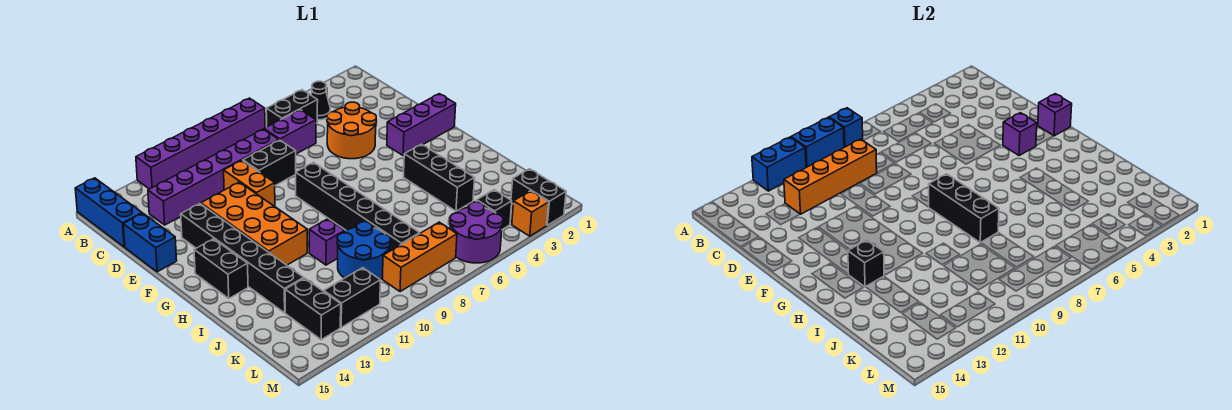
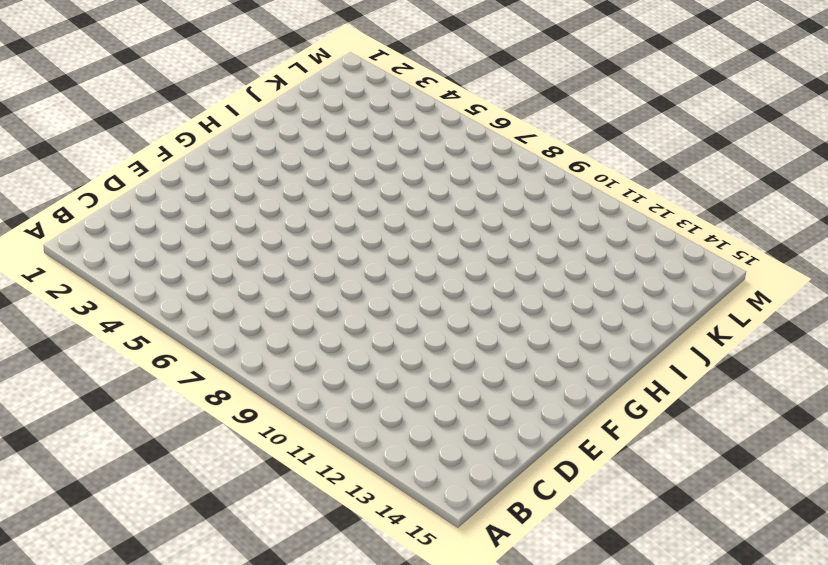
none -> purple 1x6 brick [136,98,265,189]
none -> blue 1x3 brick [75,178,142,247]
none -> black 1x1 cone [311,81,330,120]
none -> black 1x2 brick [266,90,318,127]

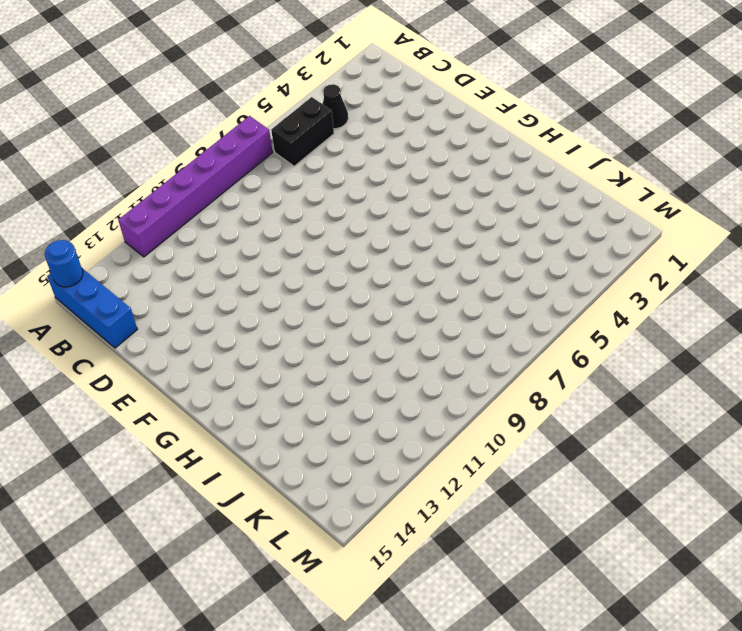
blue 1x1 round brick [45,240,83,287] -> none
none -> purple 1x2 brick [264,110,316,154]
none -> purple 1x6 brick [148,129,279,225]
none -> orange 2x2 round brick [327,102,376,159]
none -> black 1x2 brick [243,140,296,185]

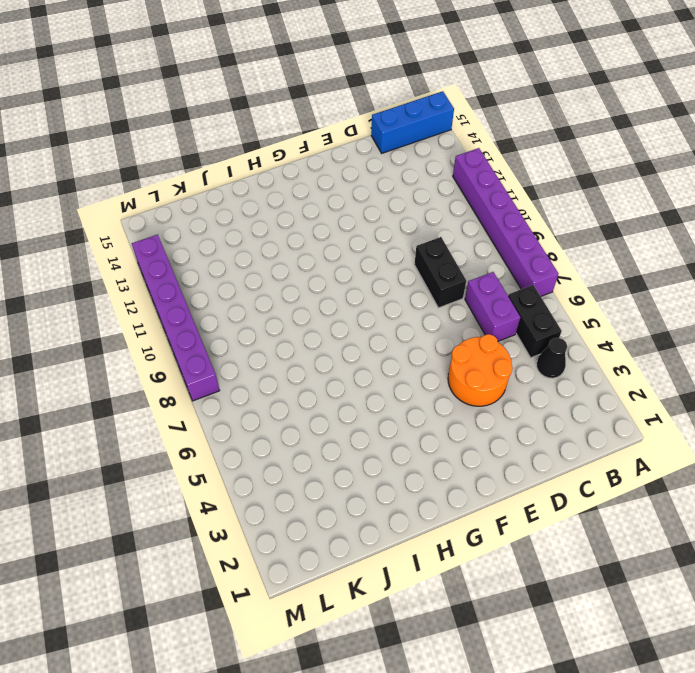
purple 1x6 brick [132,235,220,401] -> purple 1x6 brick moved to [148,129,279,225]
none -> orange 1x2 brick [224,160,275,206]
none -> blue 1x2 brick [123,213,177,272]
none -> orange 2x4 brick [201,182,307,265]
none -> black 1x6 brick [181,204,304,313]

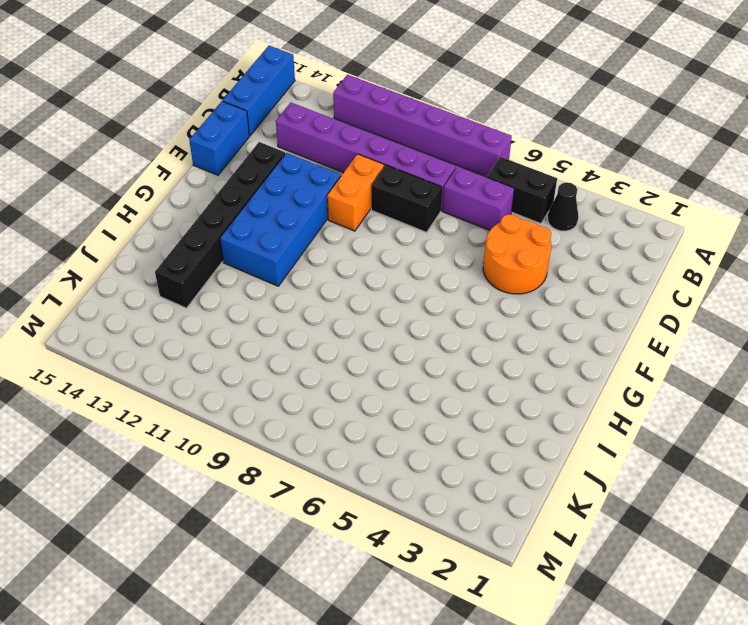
blue 2x4 brick [220,153,341,286] -> orange 2x4 brick [201,182,307,265]
none -> purple 1x3 brick [387,94,456,156]
none -> black 1x6 brick [296,163,420,251]
none -> black 1x2 brick [194,239,248,298]
none -> black 1x3 brick [404,144,475,211]

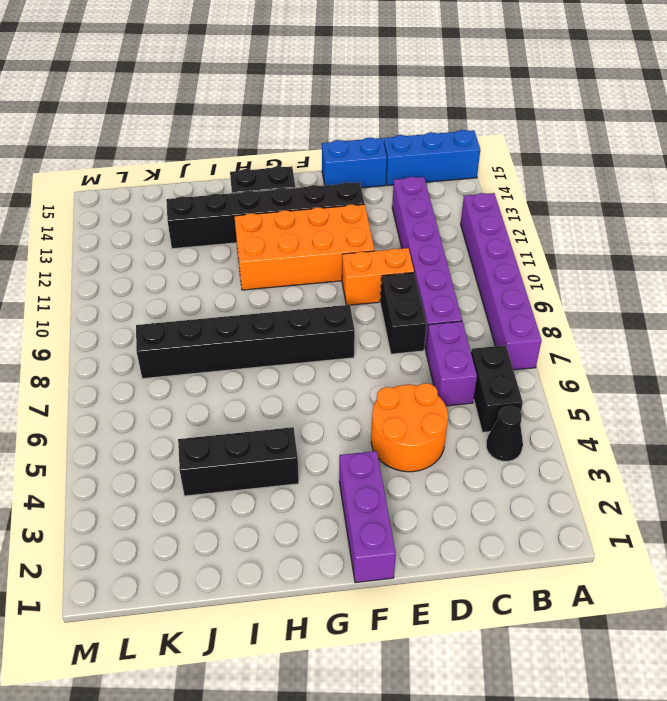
none -> purple 1x1 brick [309,219,345,265]
none -> blue 2x2 round brick [337,222,391,280]
none -> black 1x2 brick [285,278,341,340]
none -> black 1x2 brick [511,169,566,225]

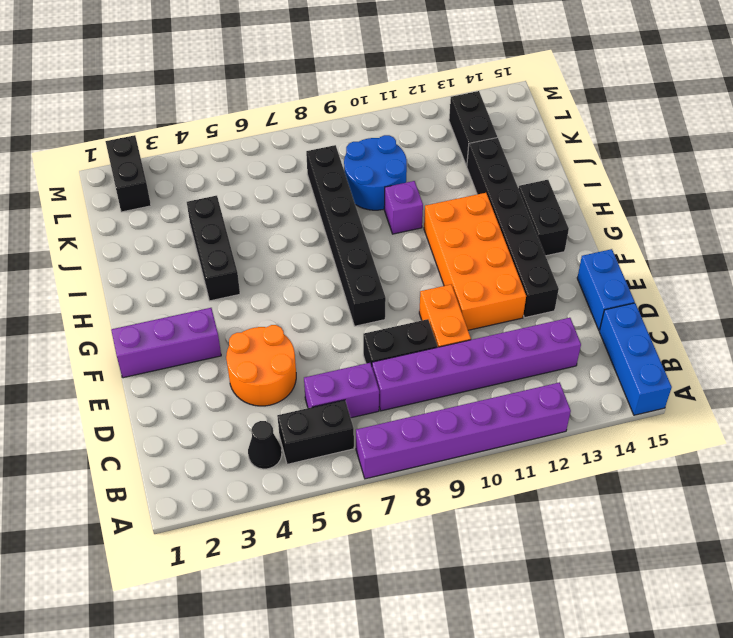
none -> black 1x1 brick [477,190,512,229]
none -> purple 2x2 round brick [450,202,503,263]
none -> orange 1x3 brick [382,222,457,292]
none -> black 1x2 brick [324,268,380,327]

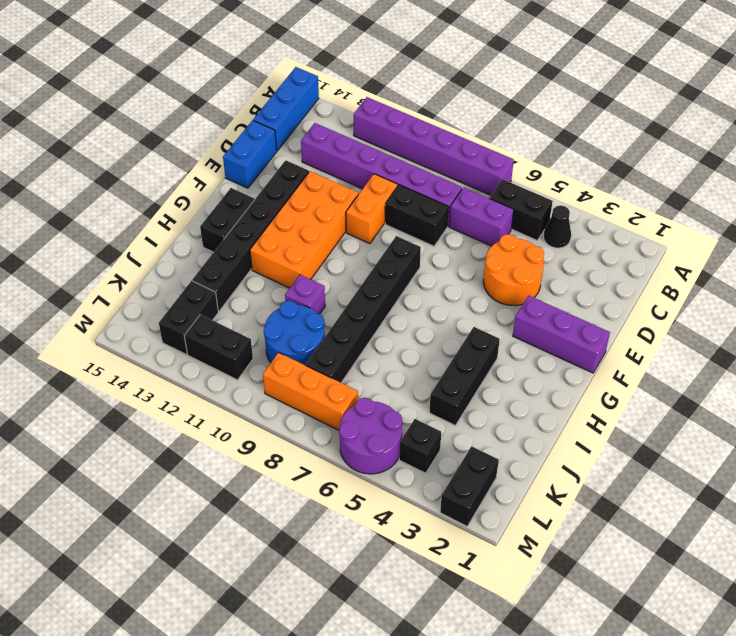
none -> orange 1x1 brick [512,191,549,236]
none -> blue 1x1 brick [829,108,863,147]
none -> blue 1x2 brick [791,118,844,167]
none -> blue 1x2 brick [752,137,806,191]

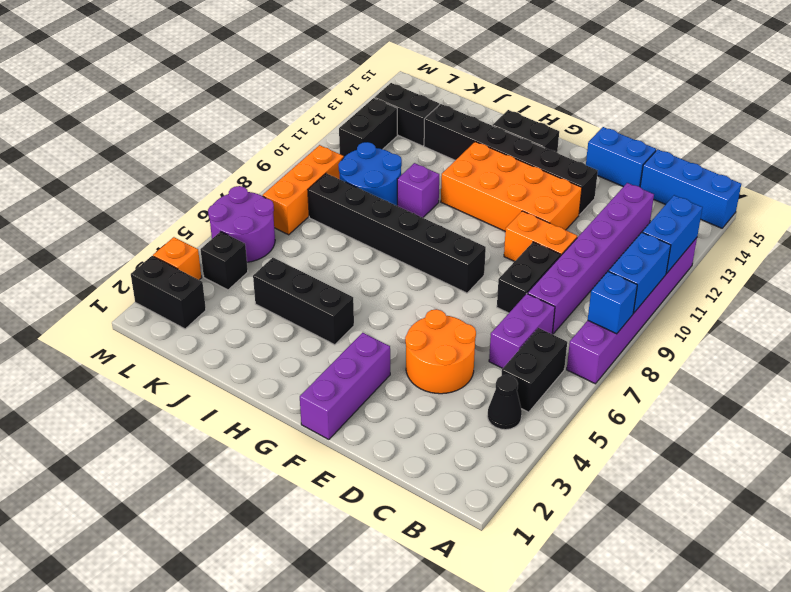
none -> orange 1x4 brick [784,139,877,214]
none -> purple 1x1 brick [1038,94,1072,136]
none -> purple 1x1 brick [1003,113,1037,156]
none -> black 1x3 brick [929,174,999,243]

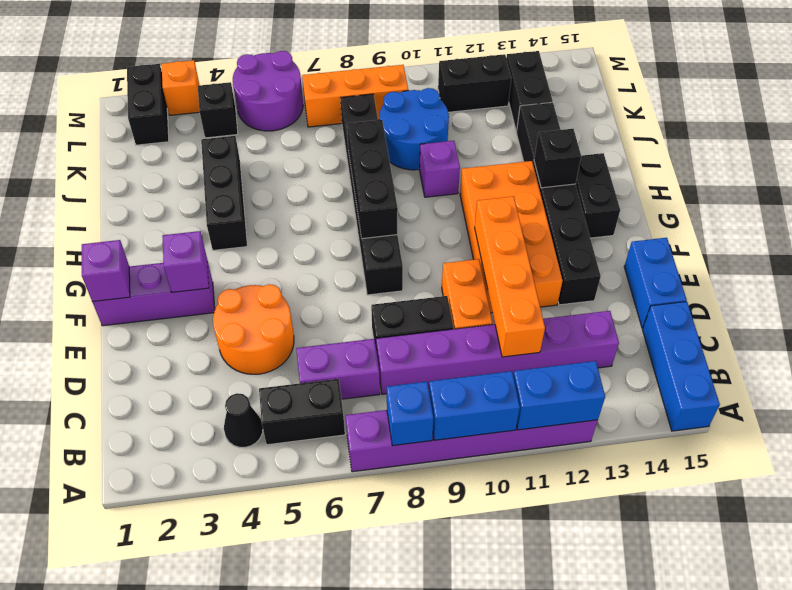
orange 1x4 brick [475,196,545,357] -> orange 1x4 brick turned to [784,139,877,214]

